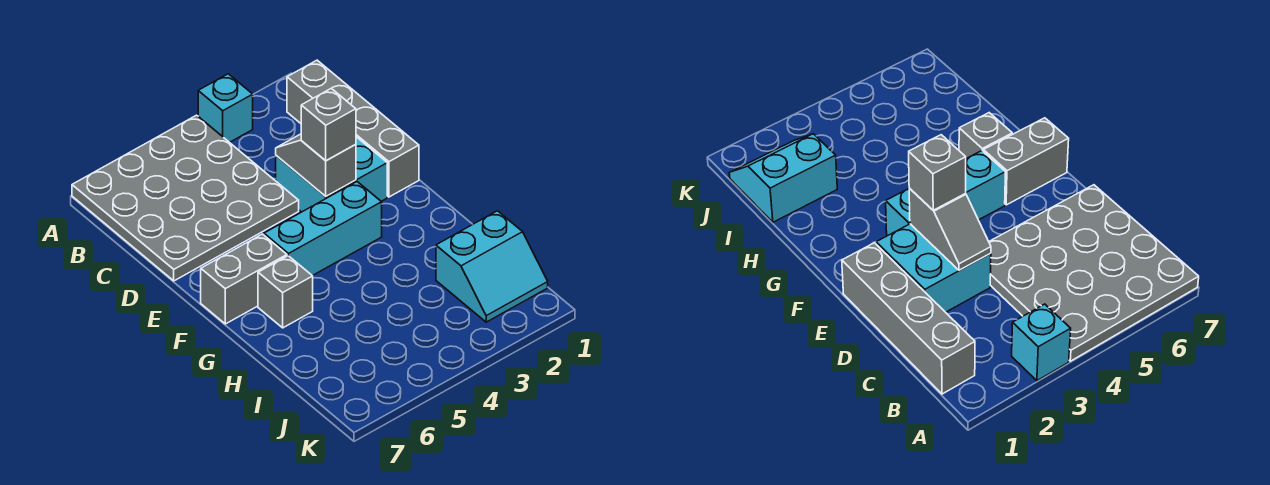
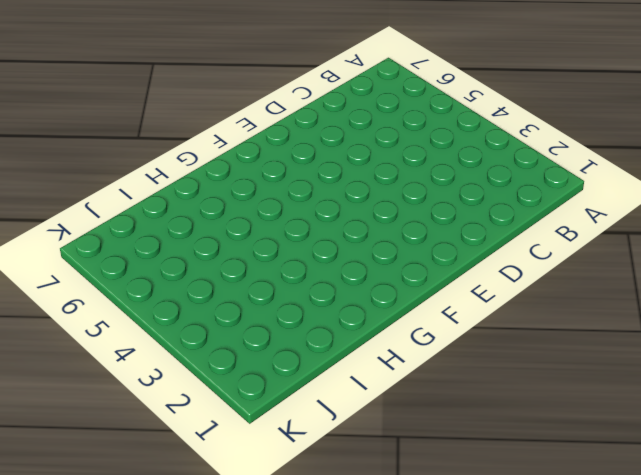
none -> cyan 1x1 brick [198,74,253,143]
none -> grey 4x4 plate [72,115,299,281]

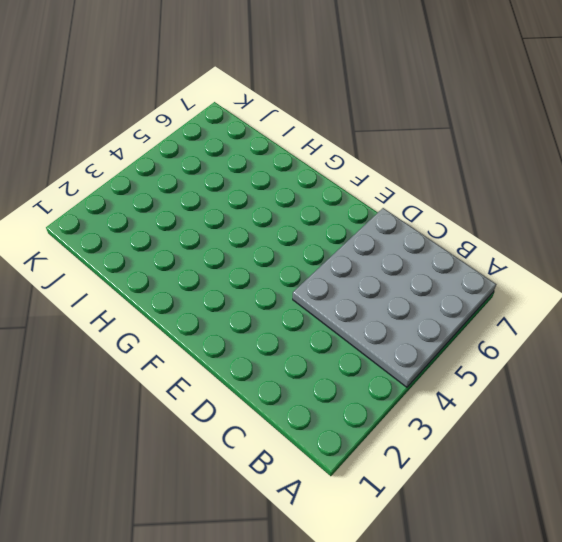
none -> cyan 1x1 brick [198,74,253,143]
none -> grey 1x4 brick [287,60,419,197]

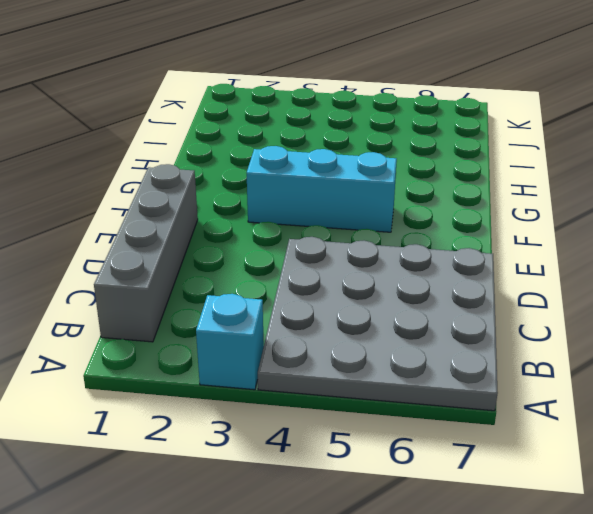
none -> cyan 2x2 brick [276,137,387,212]
none -> grey 1x2 brick [201,234,287,324]

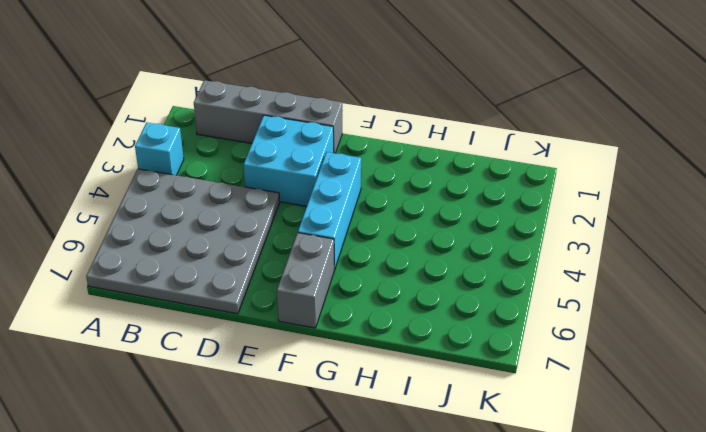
none -> grey 1x1 brick [258,256,313,328]
none -> cyan 2x2 slope [436,211,548,322]

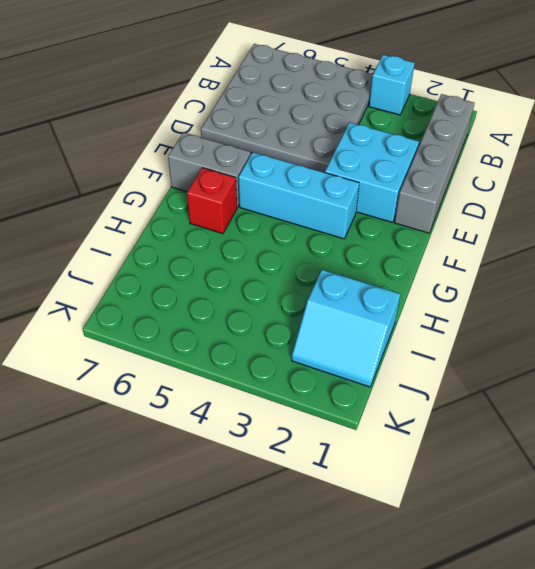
red 1x1 brick [187,168,237,234] -> grey 1x1 brick [258,256,313,328]
none -> grey 1x2 slope [276,134,356,196]
none -> grey 1x1 brick [301,88,356,161]

